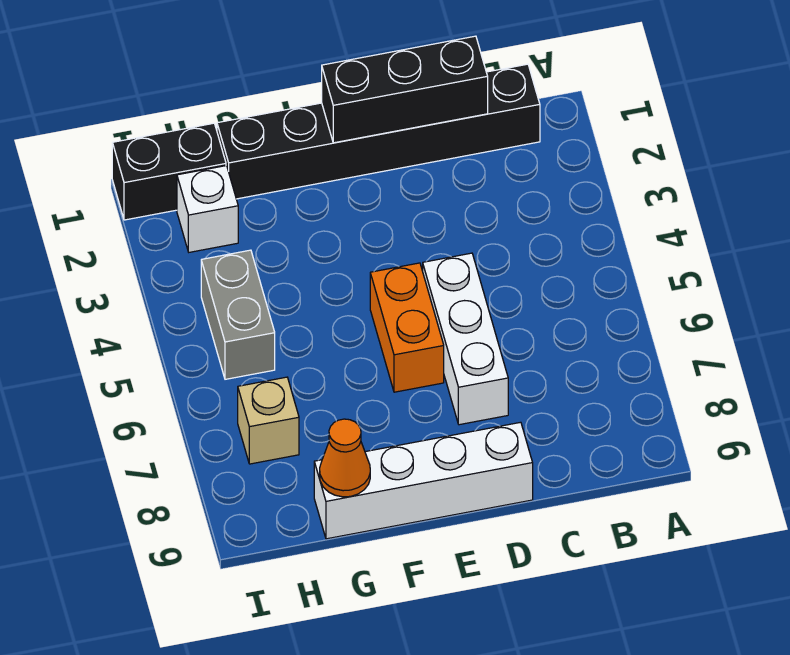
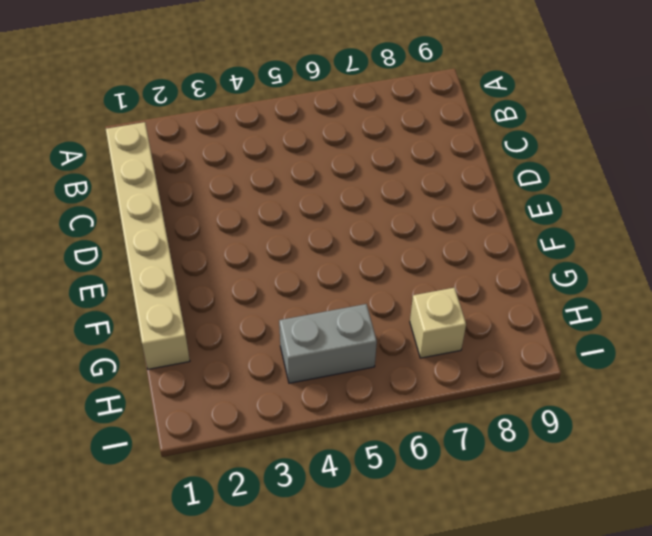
tan 1x6 brick [106,122,190,369] -> black 1x6 brick [217,64,540,199]
none -> white 1x3 brick [423,253,508,425]
none -> white 1x4 brick [314,422,533,539]

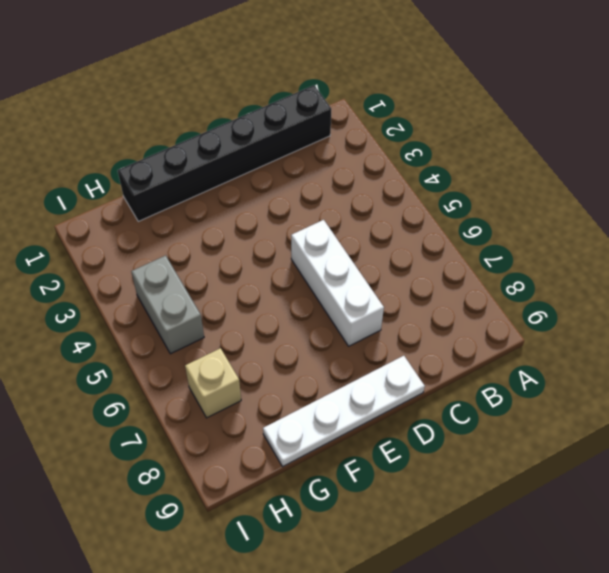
white 1x4 plate [263,356,425,467] -> white 1x4 brick [314,422,533,539]
none -> orange 1x2 brick [370,263,444,392]
none -> black 1x2 brick [112,123,226,220]

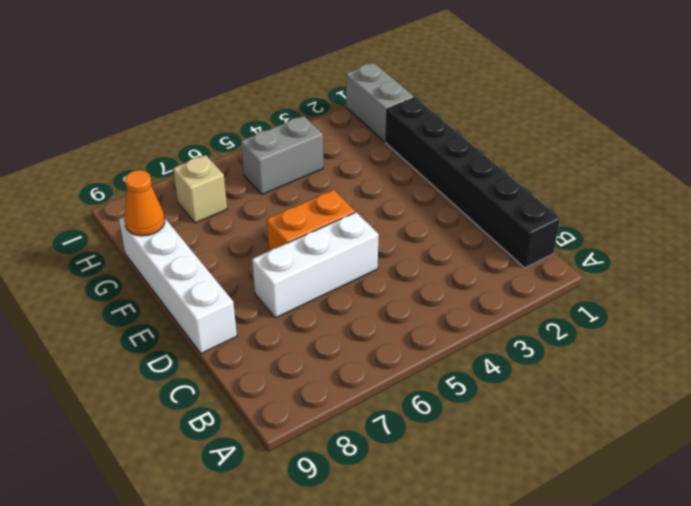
grey 1x2 brick [346,63,414,142] -> black 1x2 brick [112,123,226,220]
none -> white 1x1 brick [177,166,238,252]
none -> black 1x3 brick [322,36,488,143]

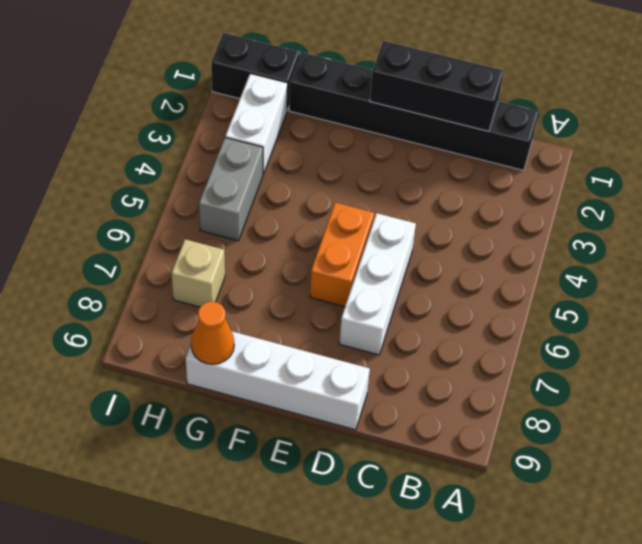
white 1x2 brick [225,74,288,174] -> white 1x1 brick [177,166,238,252]

